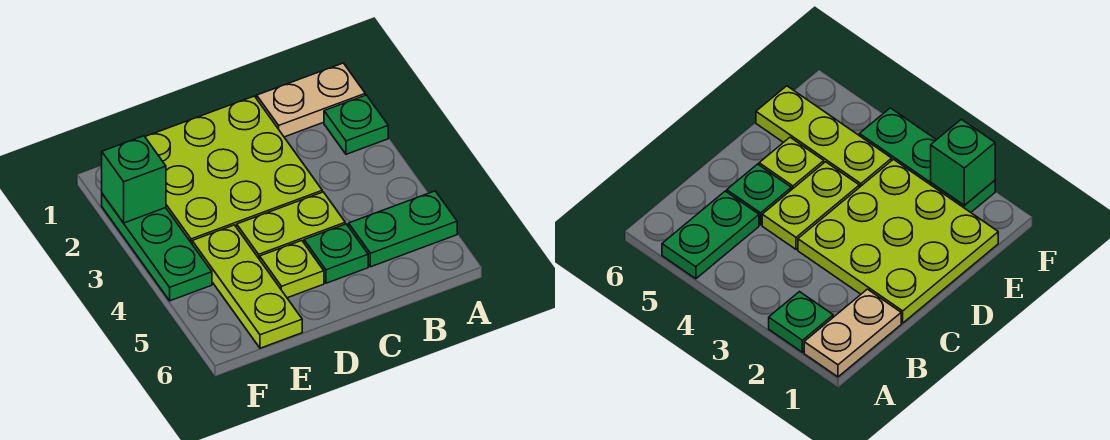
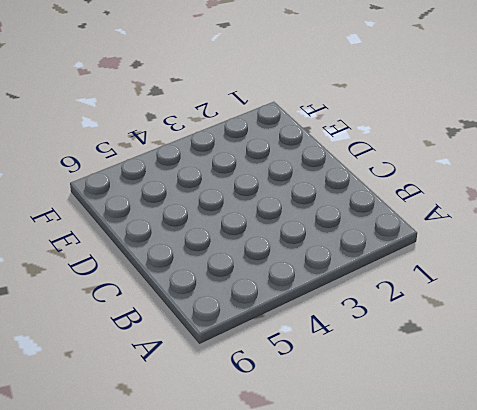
none -> tan 1x2 plate [257,63,365,137]
none -> green 1x1 plate [324,95,388,154]

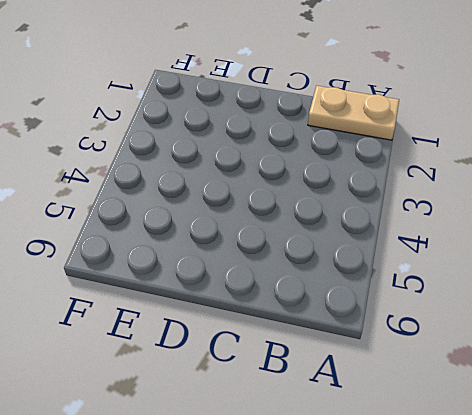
none -> green 1x1 plate [324,95,388,154]
none -> green 1x2 plate [349,191,457,267]

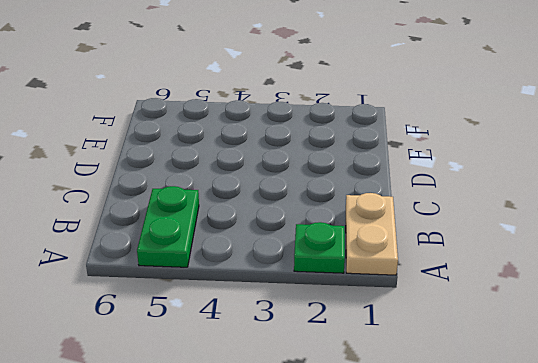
none -> lime 3x3 plate [145,96,322,243]
none -> lime 1x2 plate [237,192,345,259]

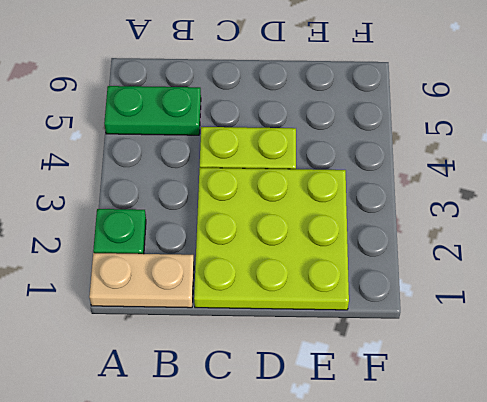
none -> green 1x1 plate [304,224,368,283]
none -> lime 1x1 plate [260,241,324,298]

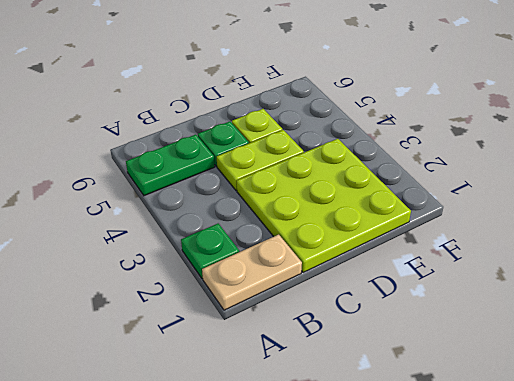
none -> lime 1x3 plate [192,225,302,348]
none -> green 1x3 plate [102,194,212,301]

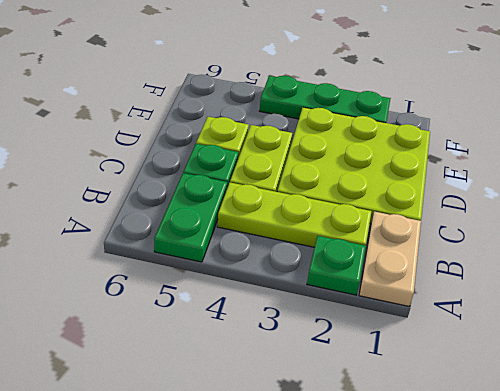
lime 1x3 plate [217,183,372,247] -> lime 1x3 plate moved to [192,225,302,348]
none -> green 1x1 brick [102,136,166,223]

